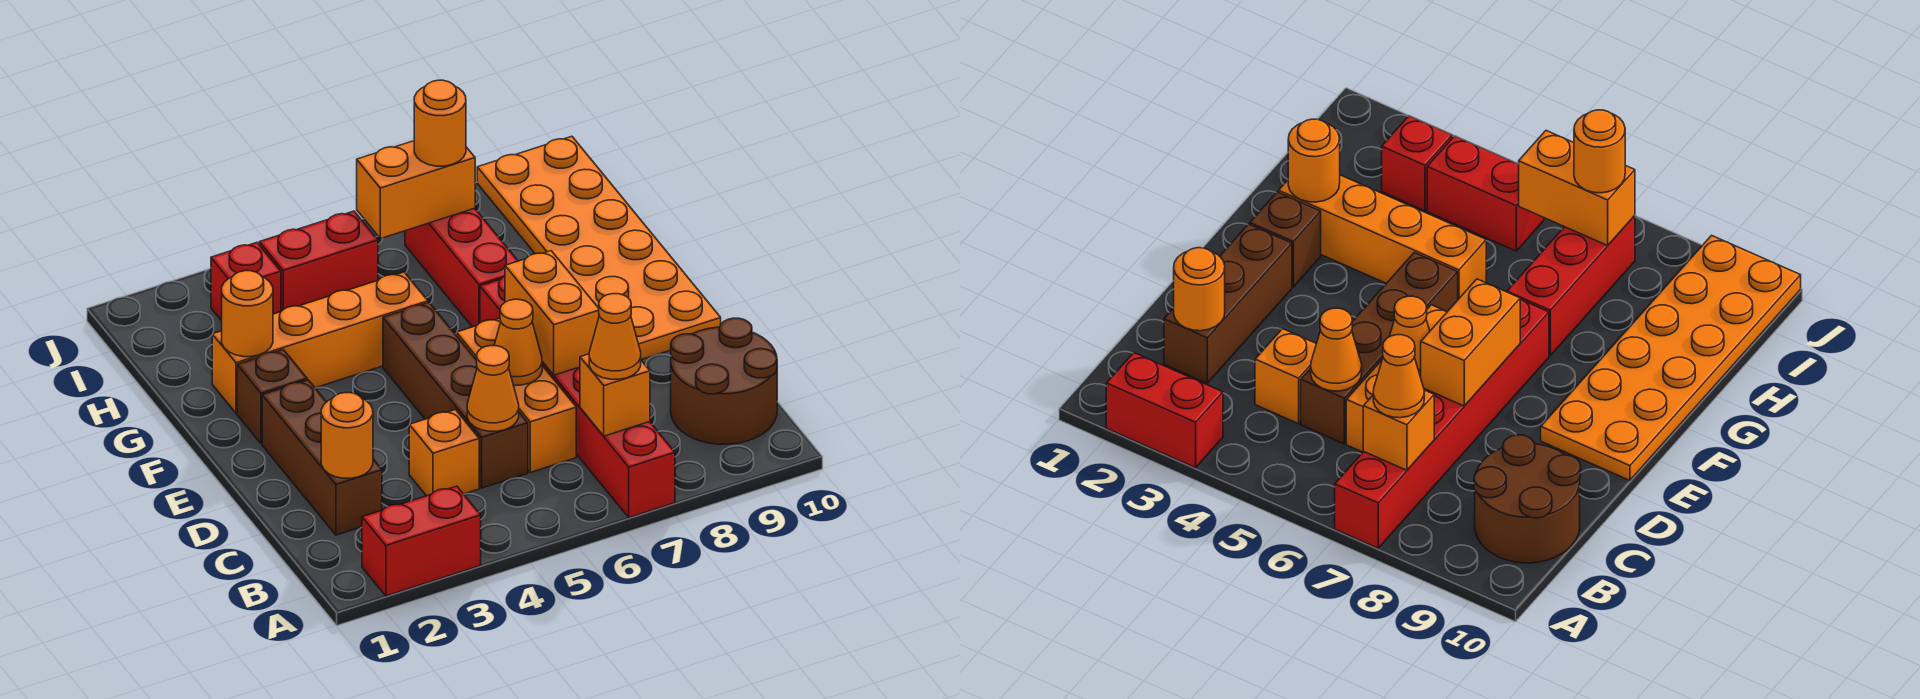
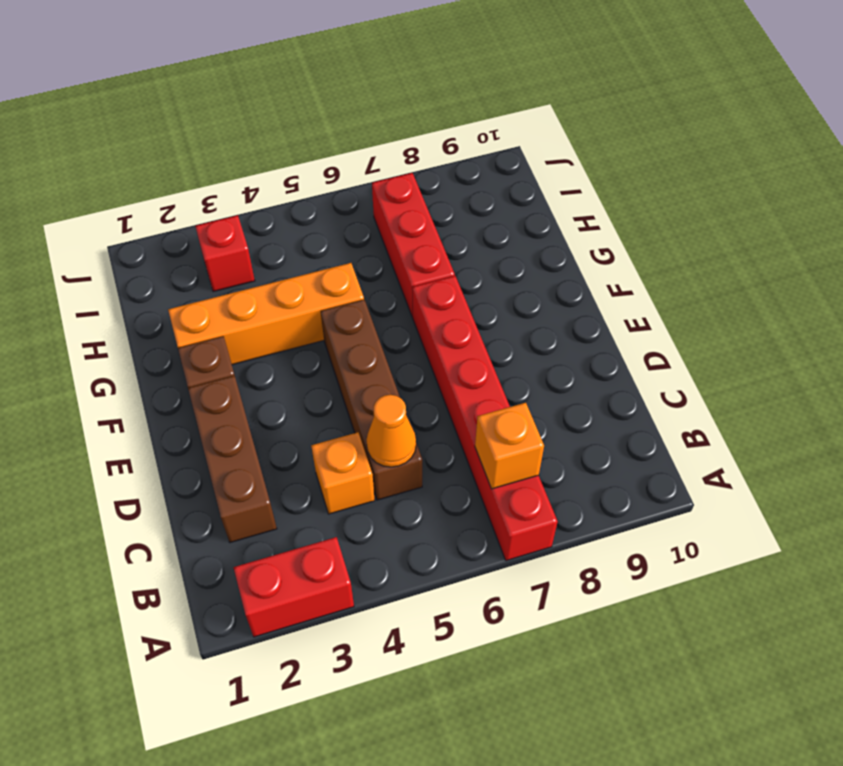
none -> brown 2x2 round brick [671,318,777,444]
none -> orange 1x3 brick [456,318,576,472]
none -> orange 2x6 plate [477,136,721,360]

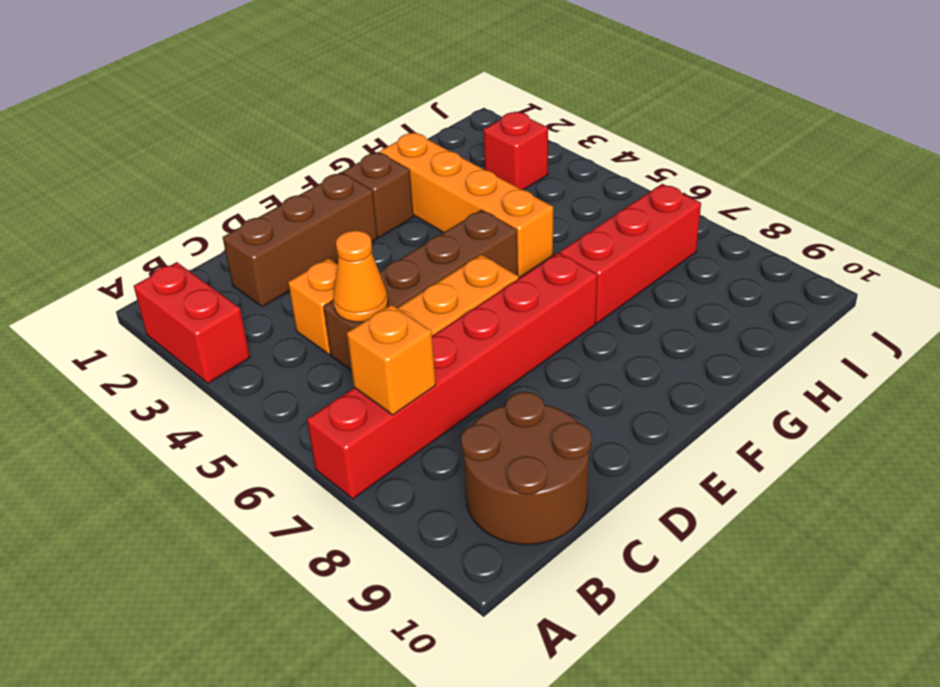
none -> orange 2x6 plate [477,136,721,360]
none -> red 1x2 brick [259,211,378,311]
none -> orange 1x1 round brick [321,393,373,478]

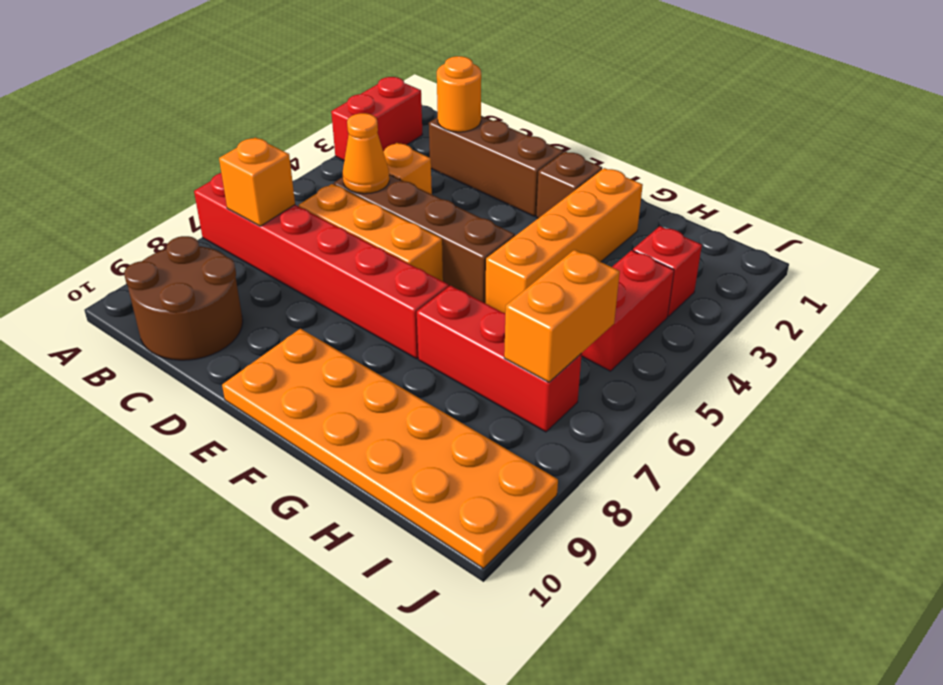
none -> orange 1x1 cone [494,299,542,385]
none -> orange 1x2 brick [505,251,599,375]
none -> orange 1x1 round brick [222,271,273,357]

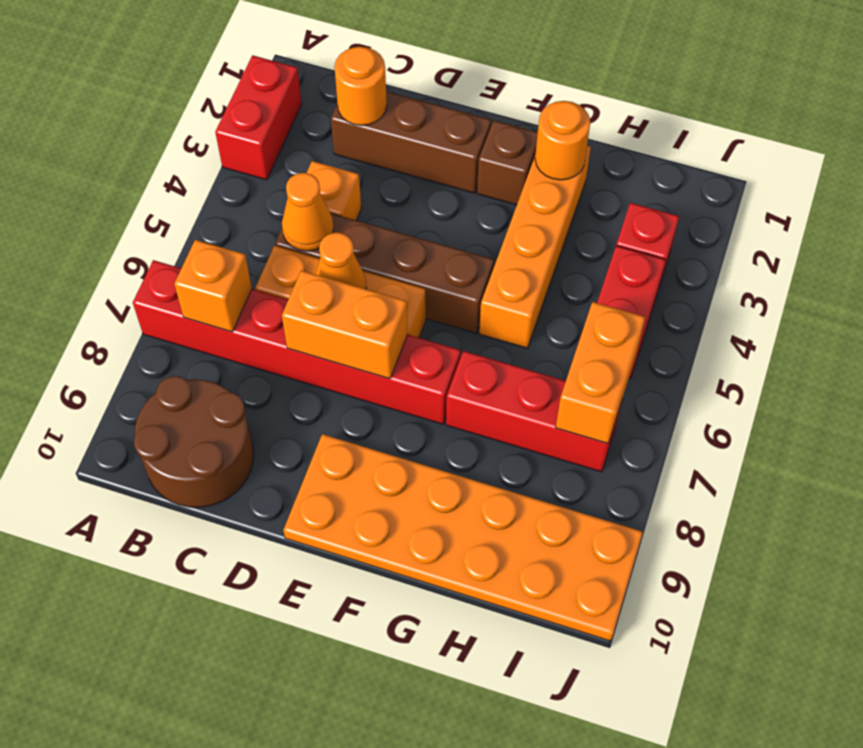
none -> orange 1x1 cone [589,294,641,379]
none -> orange 1x1 round brick [414,80,466,166]

